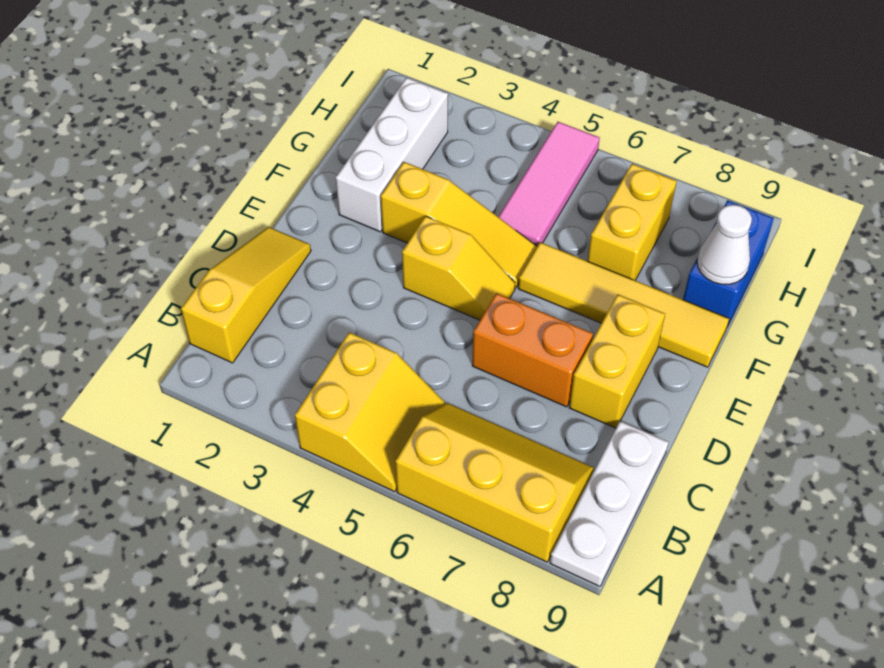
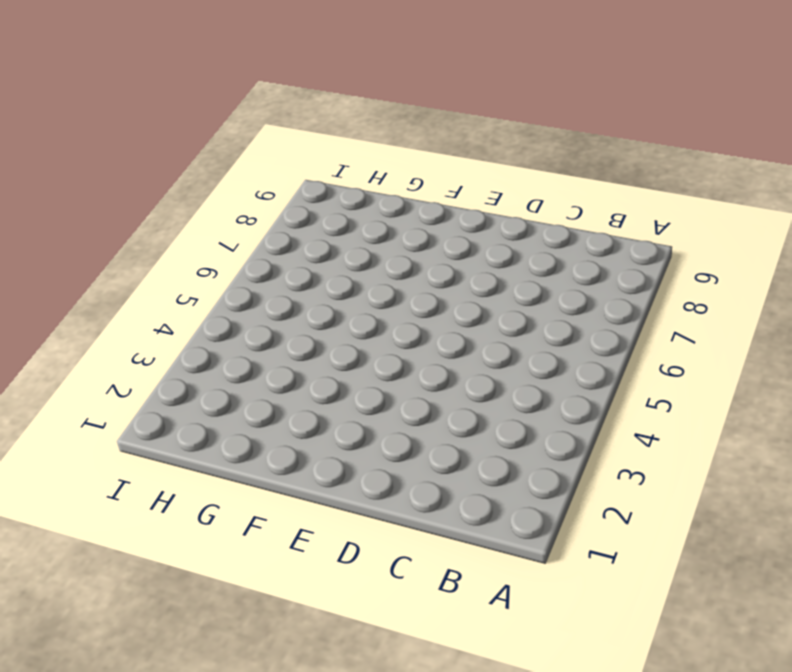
none -> yellow 2x2 slope [295,332,445,492]
none -> yellow 2x3 slope [395,403,594,562]
none -> white 1x3 plate [550,421,669,586]

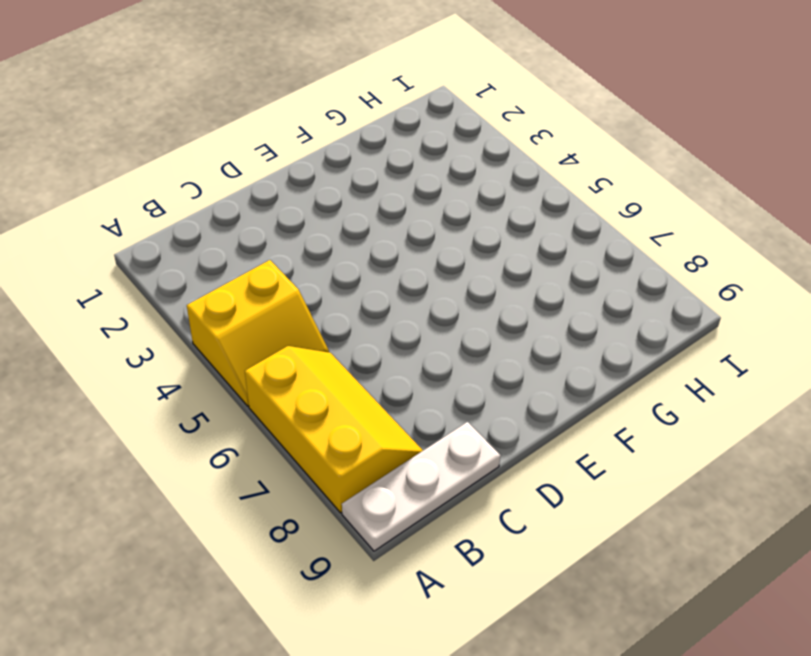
none -> yellow 1x3 slope [181,227,311,363]
none -> orange 1x2 brick [472,293,593,407]
none -> yellow 1x2 brick [569,295,665,428]

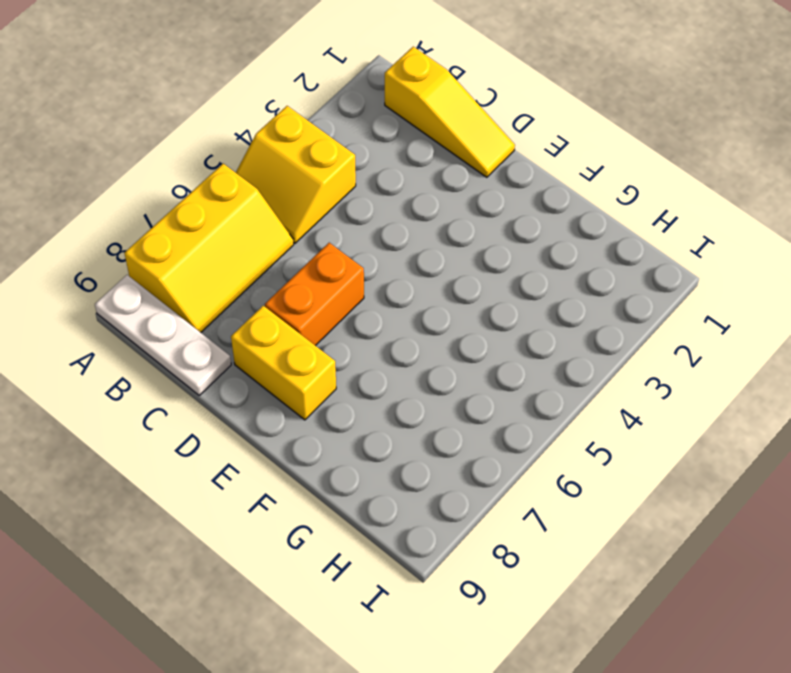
none -> yellow 1x2 slope [402,216,515,320]
none -> white 1x3 brick [336,78,448,232]
none -> yellow 1x3 slope [381,162,537,288]

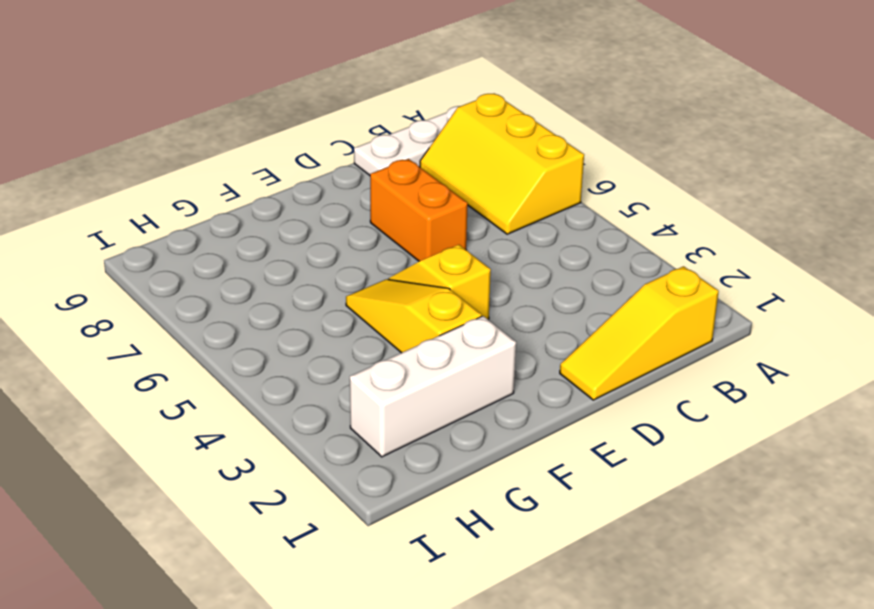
none -> yellow 2x2 slope [295,332,445,492]
none -> yellow 1x2 brick [569,295,665,428]
none -> yellow 1x4 tile [518,242,729,367]

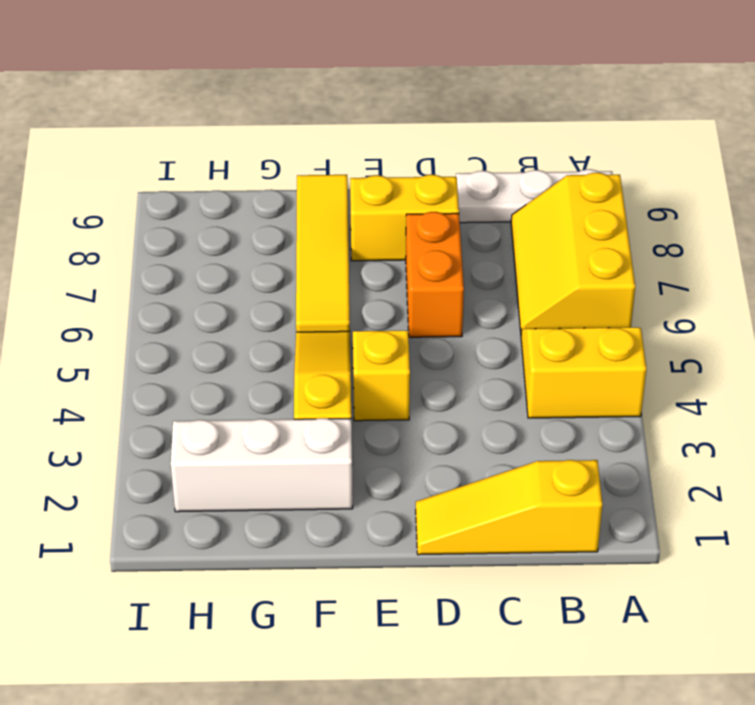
none -> pink 1x3 tile [499,122,600,246]
none -> yellow 1x2 brick [588,164,677,280]
none -> blue 1x2 brick [683,200,774,327]

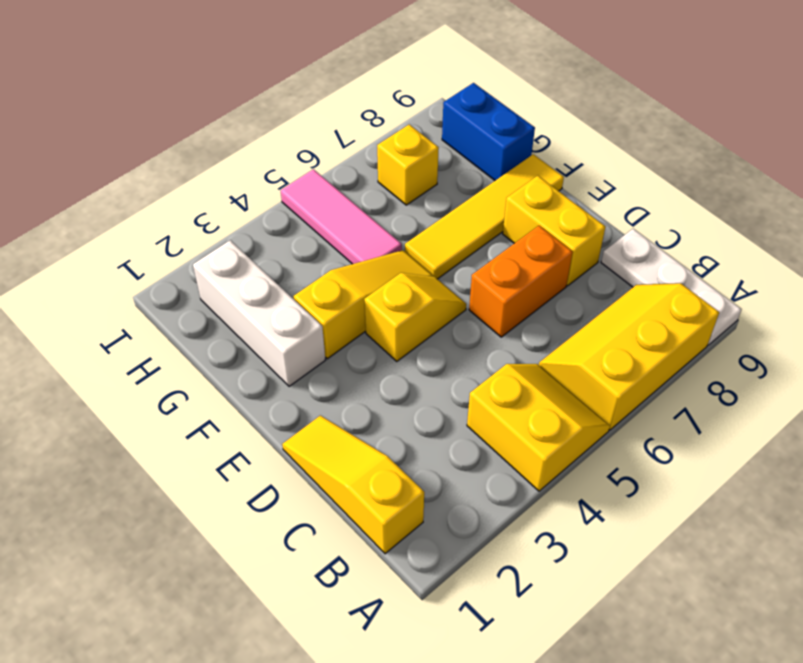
yellow 1x1 brick [377,125,439,205] -> yellow 1x2 brick [588,164,677,280]
none -> white 1x1 cone [697,205,752,284]

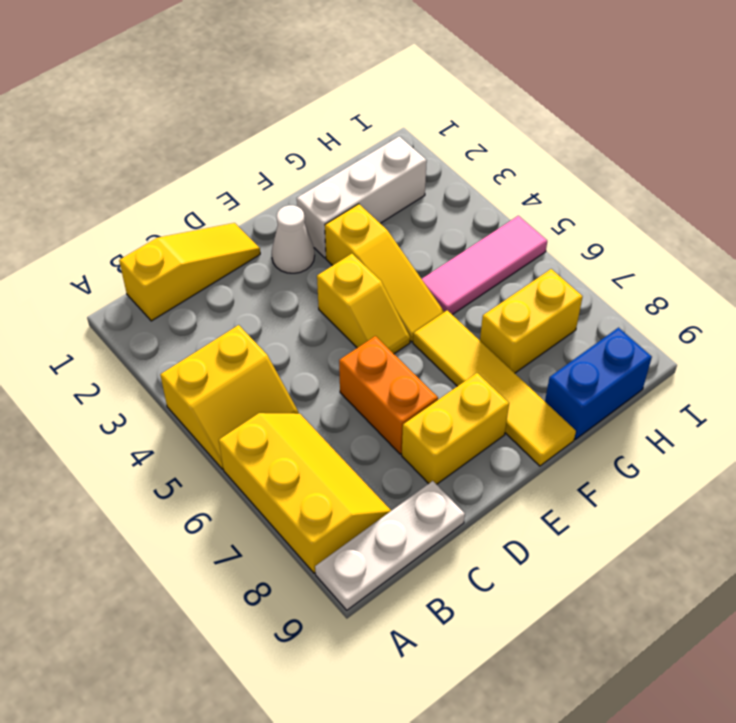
white 1x1 cone [272,205,315,273] -> white 1x1 cone moved to [697,205,752,284]

